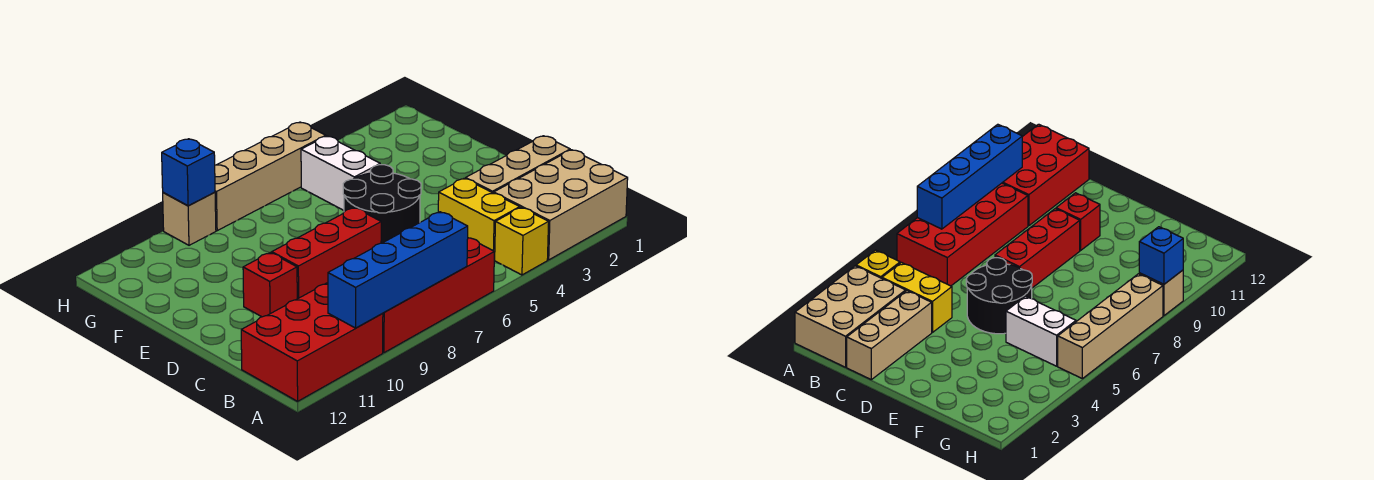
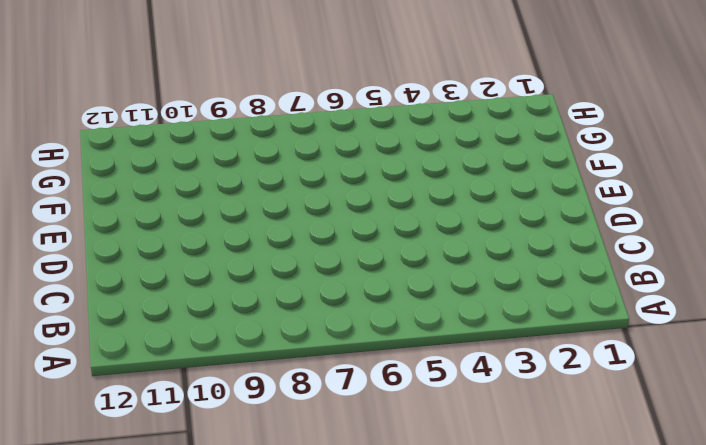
none -> tan 2x3 brick [494,150,628,260]
none -> yellow 1x1 brick [494,208,549,275]
none -> red 2x4 brick [383,238,494,353]

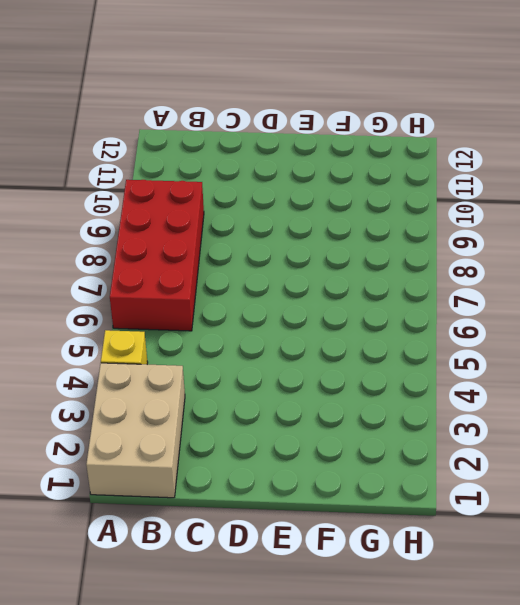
none -> red 2x3 brick [241,283,383,401]
none -> yellow 1x2 brick [438,178,520,259]
none -> tan 1x3 brick [466,136,570,193]

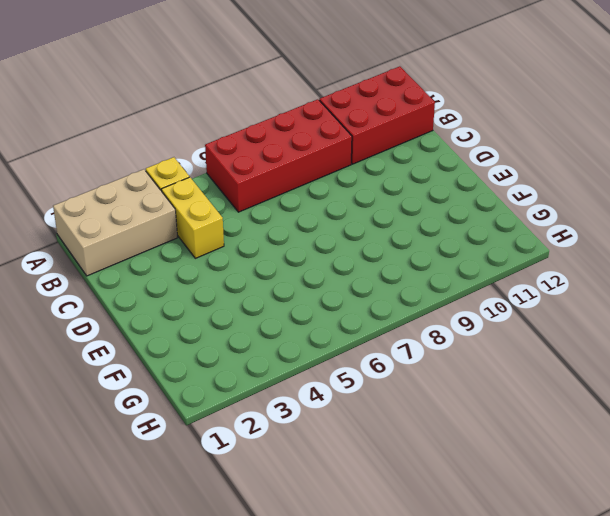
none -> tan 1x3 brick [466,136,570,193]
none -> black 2x2 round brick [343,165,421,243]
none -> red 1x3 brick [272,208,381,299]

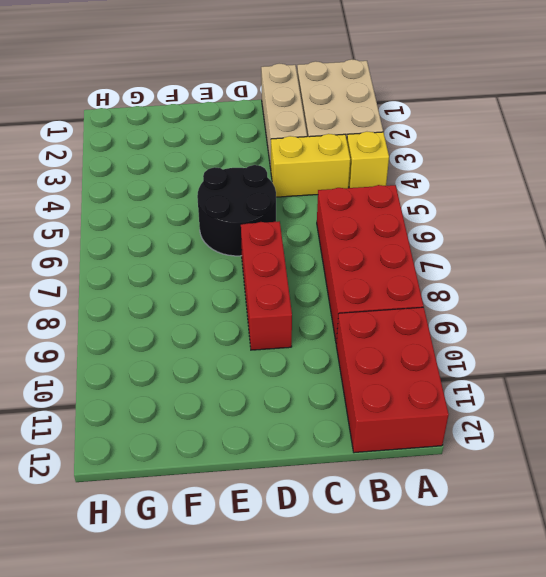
none -> red 1x1 brick [243,252,297,317]
none -> white 1x2 brick [301,136,380,210]
none -> tan 1x4 brick [215,122,326,231]

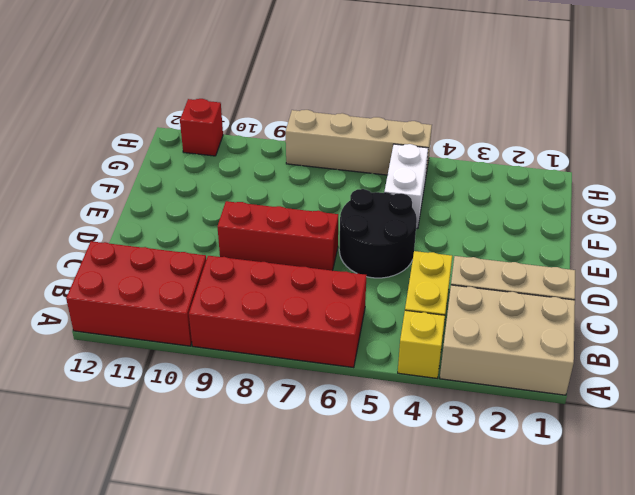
red 1x1 brick [180,99,223,156] -> red 1x1 brick moved to [243,252,297,317]
none -> tan 1x1 brick [163,192,216,245]
none -> blue 1x4 brick [328,212,468,328]
none -> blue 1x1 brick [162,139,215,206]

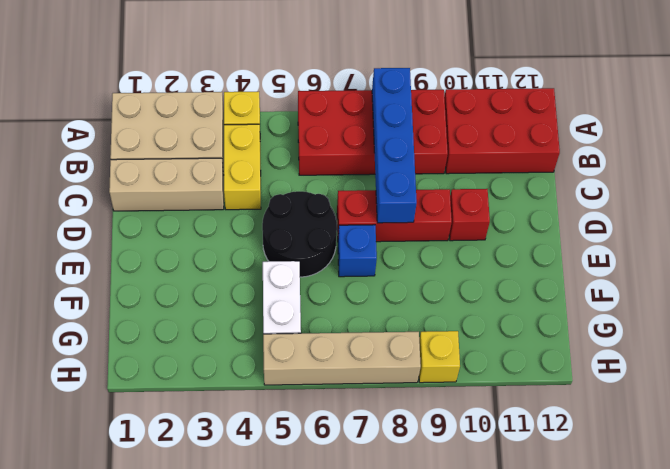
blue 1x4 brick [372,68,417,223] -> blue 1x4 brick turned to [328,212,468,328]
blue 1x1 brick [338,225,377,277] -> blue 1x1 brick moved to [162,139,215,206]
yellow 1x1 brick [419,331,460,383] -> tan 1x1 brick [163,192,216,245]

